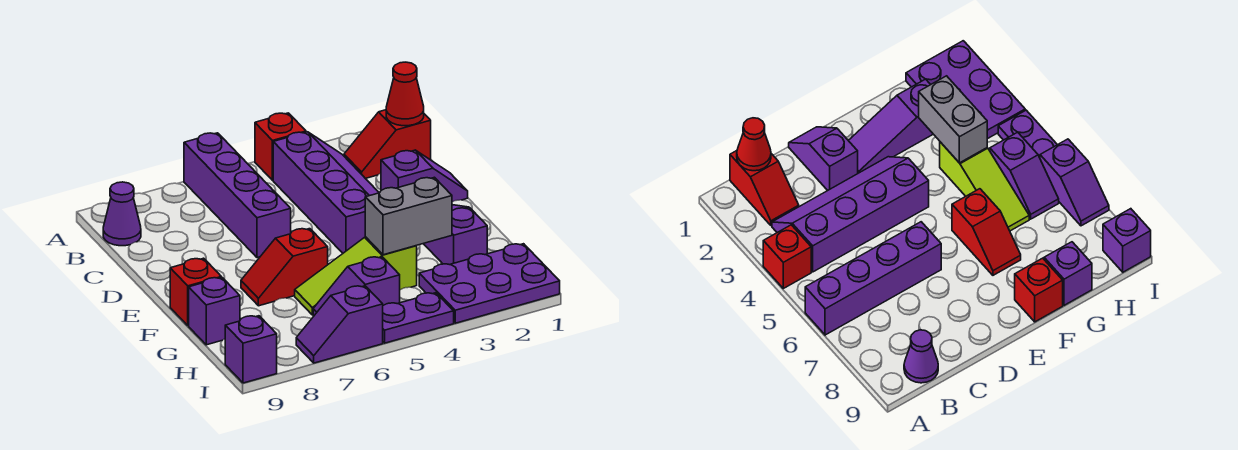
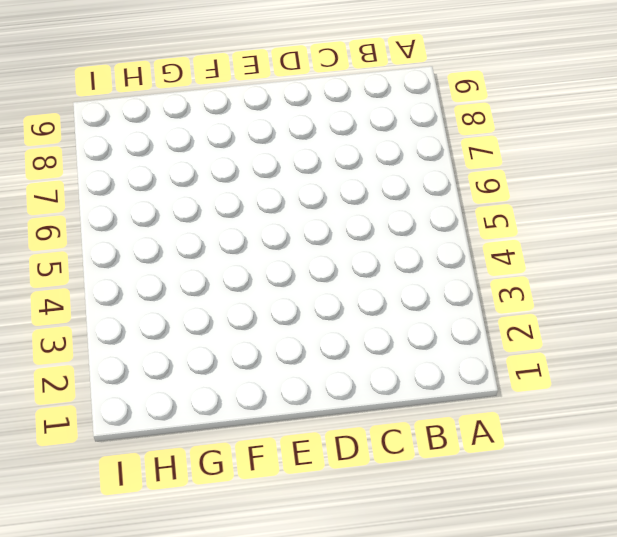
none -> red 1x1 brick [255,113,306,180]
none -> purple 1x4 brick [184,133,291,258]
none -> red 1x2 slope [344,110,431,179]

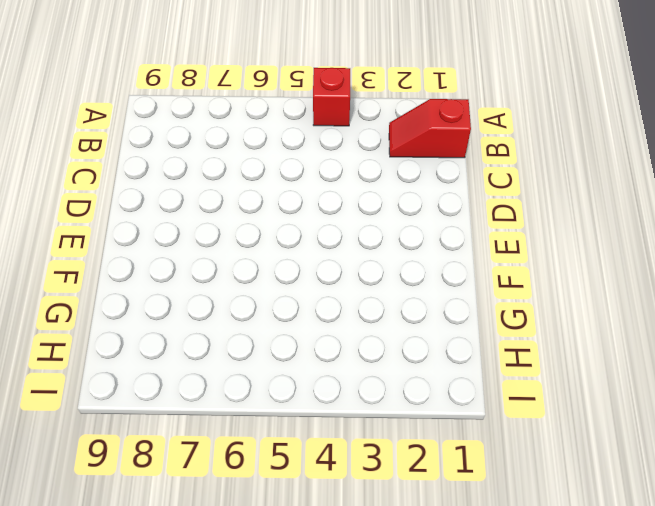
none -> purple 1x4 brick [184,133,291,258]
none -> purple 2x4 slope [273,132,379,253]
none -> purple 1x1 cone [103,182,141,246]

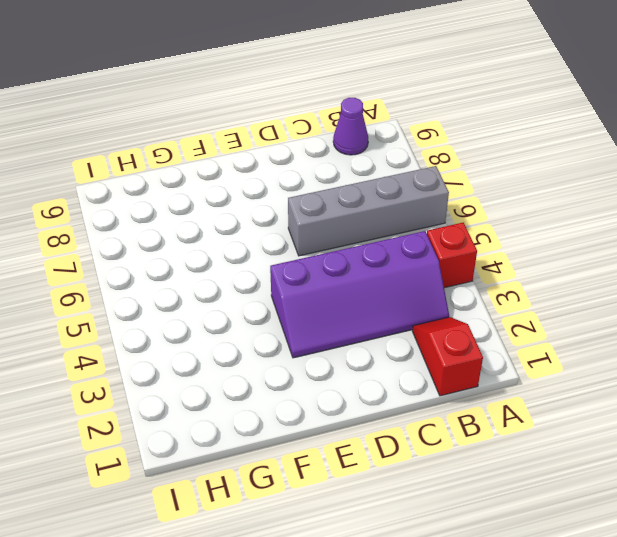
grey 1x4 brick [288,166,449,256] -> purple 1x4 brick [184,133,291,258]
none -> purple 1x2 slope [381,150,468,202]
none -> purple 1x3 slope [424,205,487,265]
none -> red 1x2 slope [241,229,328,306]

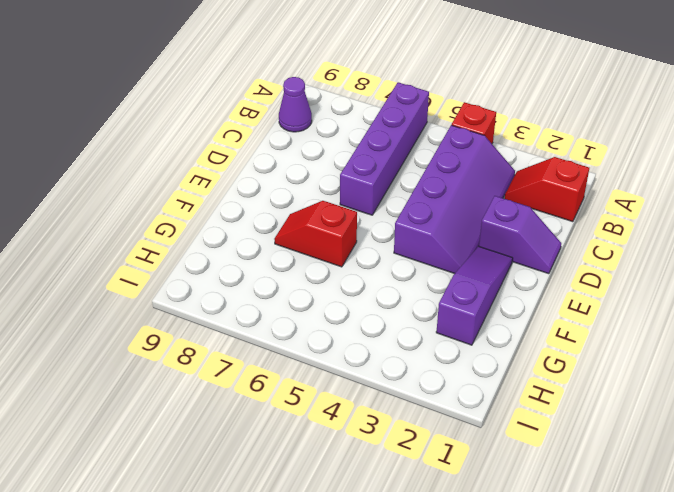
none -> red 1x1 brick [170,258,221,326]
none -> lime 1x3 slope [295,237,417,315]
none -> purple 1x1 brick [189,278,240,345]

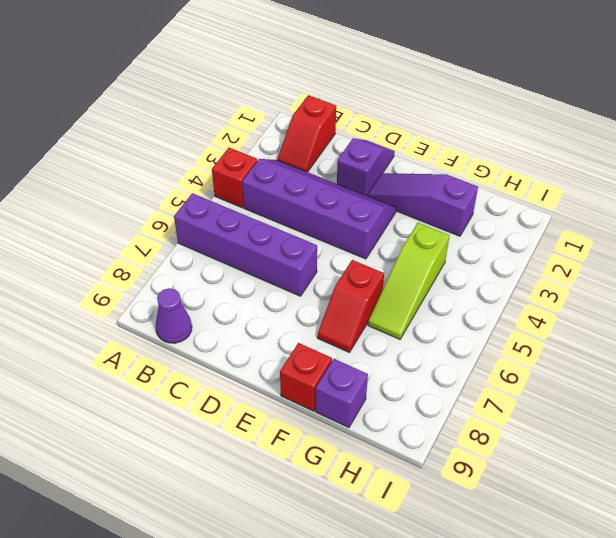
none -> purple 2x3 plate [419,244,560,323]
none -> purple 1x2 slope [313,257,400,316]
none -> purple 1x2 plate [383,293,454,343]

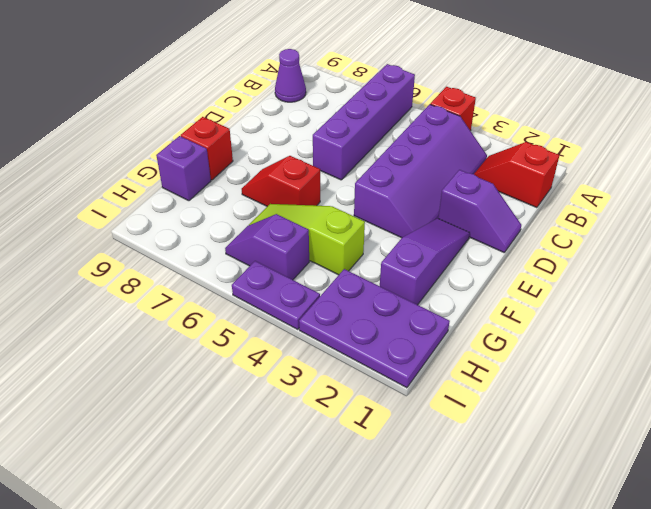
none -> purple 1x2 slope [296,286,383,363]
none -> purple 1x1 brick [225,316,277,383]
none -> red 1x1 cone [386,62,424,126]

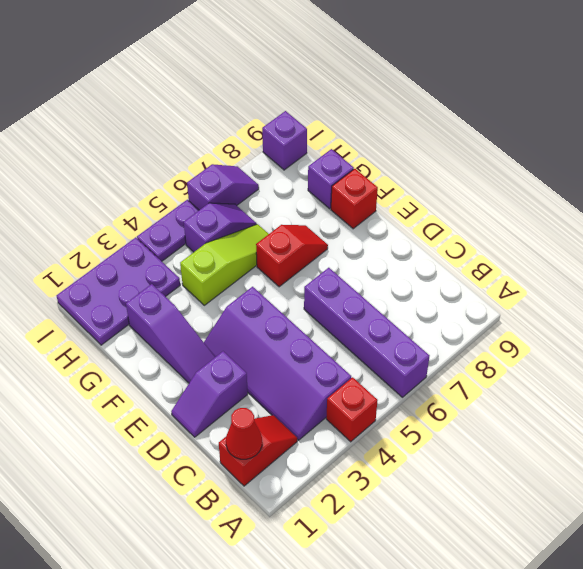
none -> purple 1x1 cone [103,182,141,246]
none -> grey 1x2 brick [365,177,452,255]

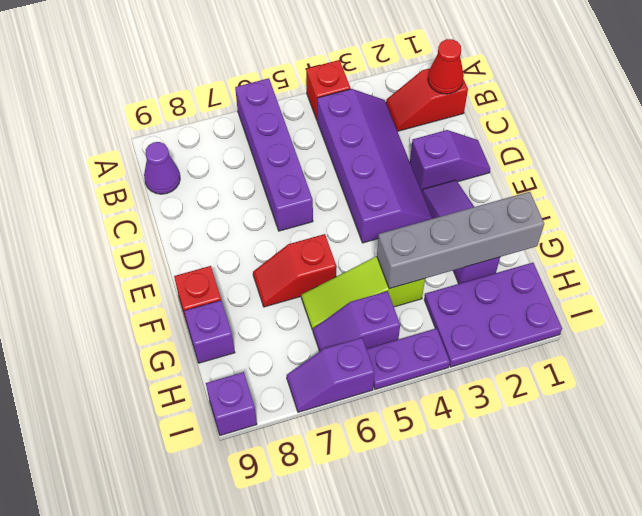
grey 1x4 brick [377,192,544,289] -> grey 1x2 brick [365,177,452,255]

